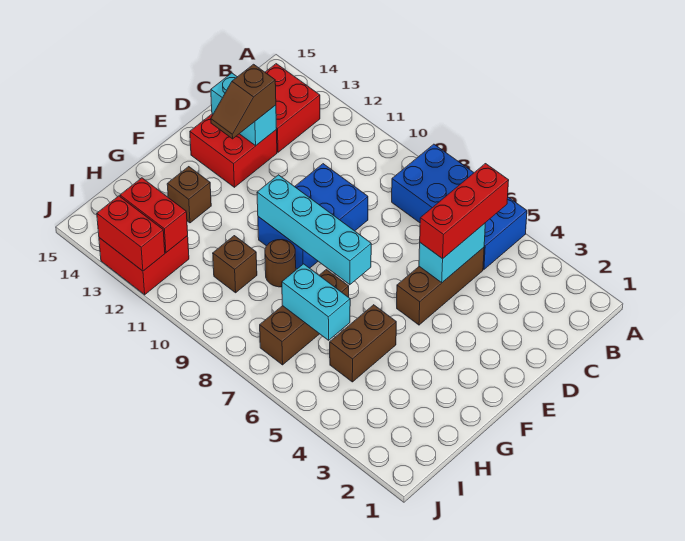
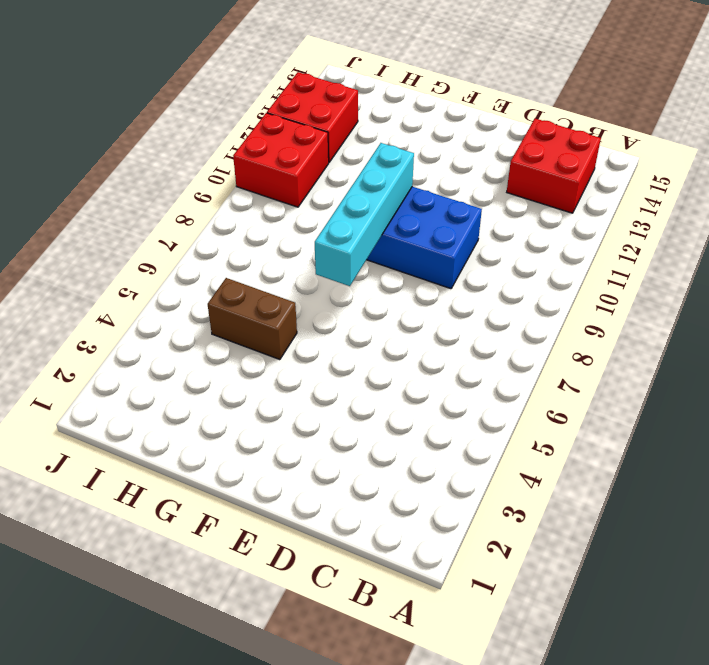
red 2x2 brick [233,113,329,207] -> red 2x2 brick moved to [190,114,277,187]
none -> blue 2x4 brick [392,144,527,269]
none -> brown 1x3 brick [397,247,484,325]
none -> brown 1x3 brick [260,269,349,365]

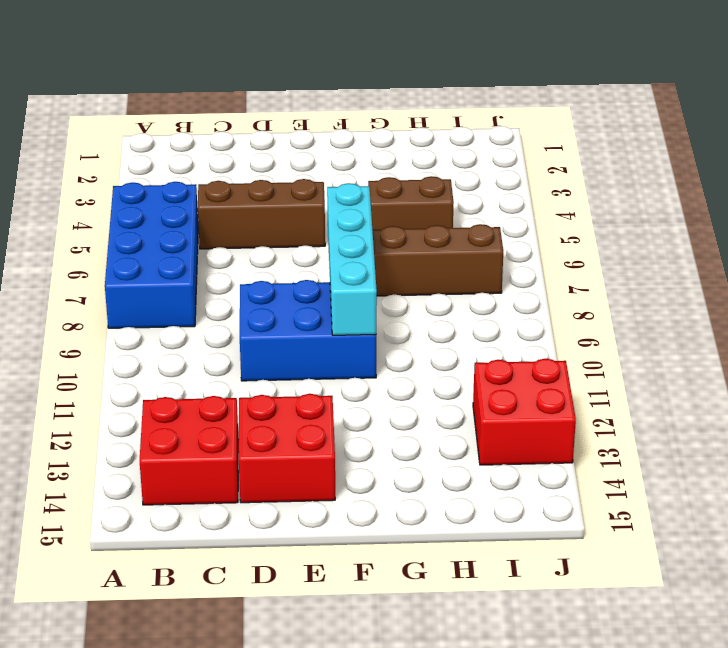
none -> brown 1x1 round brick [265,240,296,287]
none -> brown 1x1 brick [167,167,211,223]
none -> brown 1x1 brick [213,236,257,293]

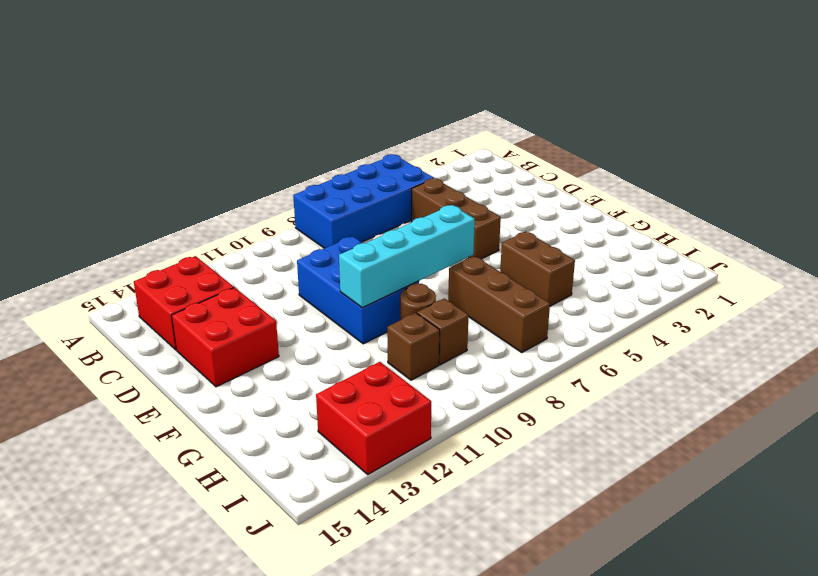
brown 1x1 brick [417,299,469,365] -> brown 1x1 brick moved to [167,167,211,223]
none -> cyan 1x2 brick [419,223,485,283]
none -> cyan 1x2 brick [211,73,276,146]
none -> cyan 1x2 brick [282,264,350,340]

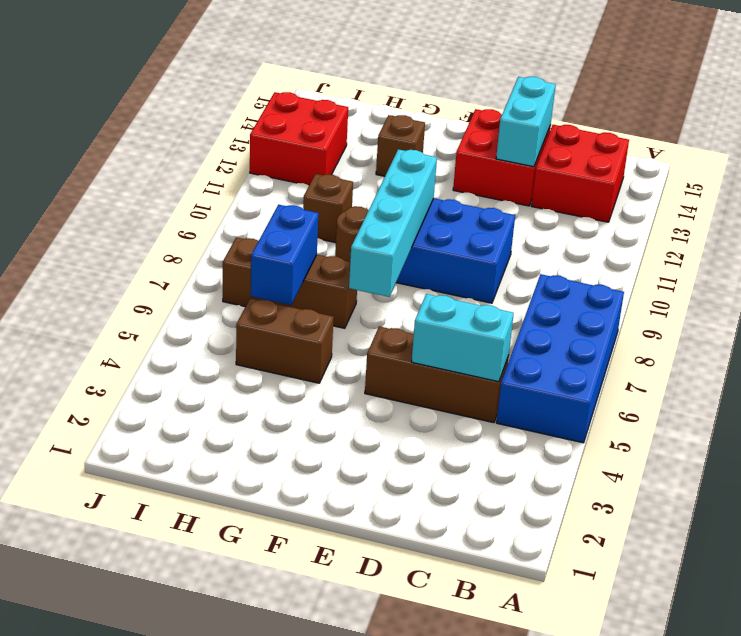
blue 1x2 brick [251,205,318,305] -> cyan 1x2 brick [282,264,350,340]
none -> red 1x2 brick [120,178,188,252]
none -> red 1x2 brick [97,196,165,271]
none -> red 1x3 brick [420,164,509,259]

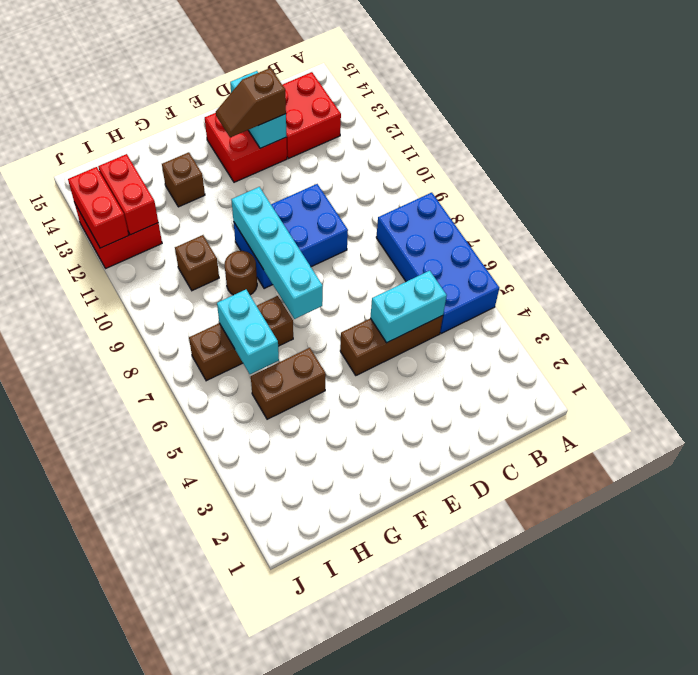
none -> red 1x3 brick [420,164,509,259]

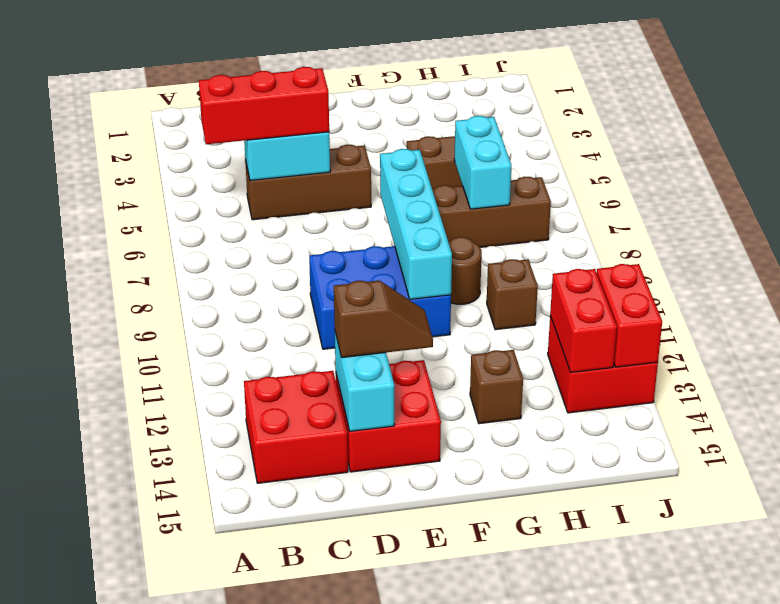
none -> blue 2x4 brick [392,144,527,269]

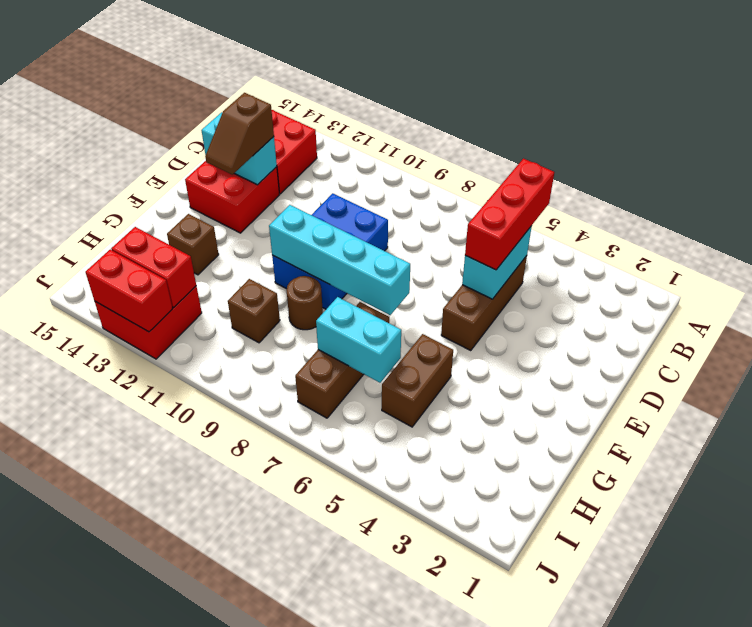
none -> blue 2x4 brick [392,144,527,269]

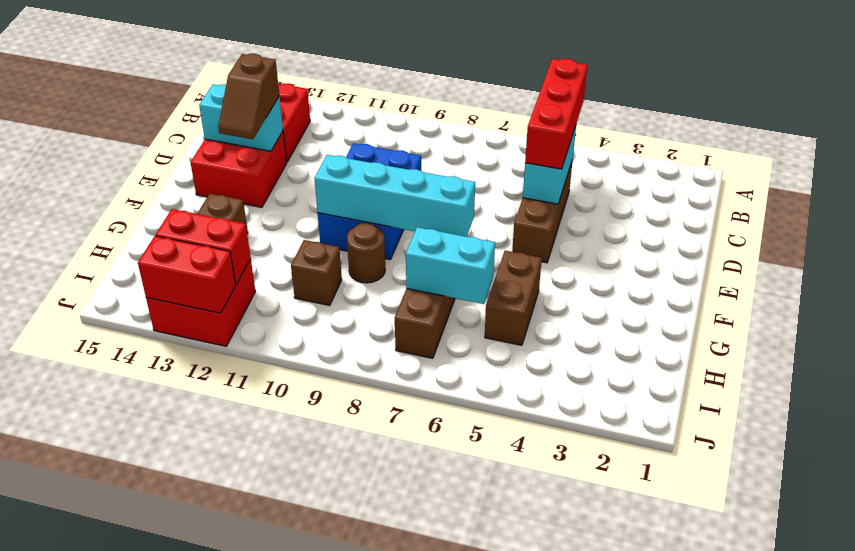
none -> blue 2x4 brick [392,144,527,269]

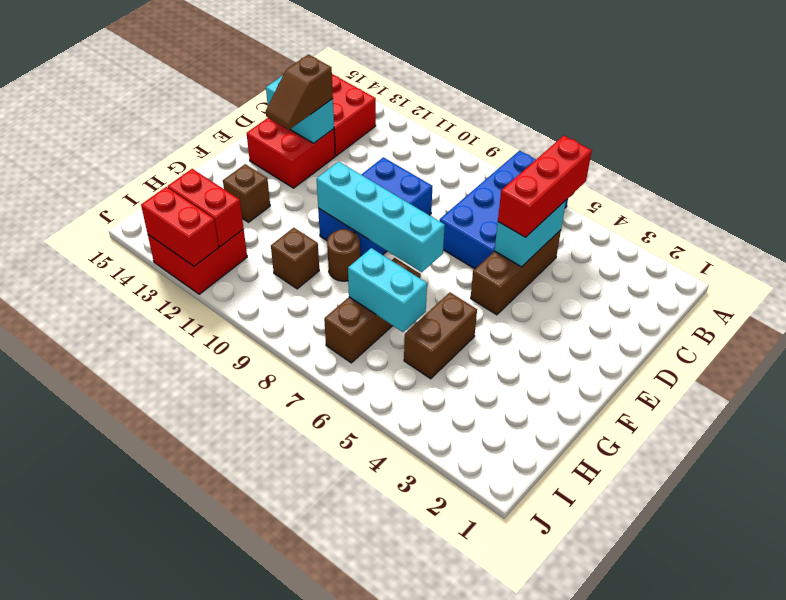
blue 2x4 brick [440,151,568,269] -> blue 2x4 brick turned to [392,144,527,269]

